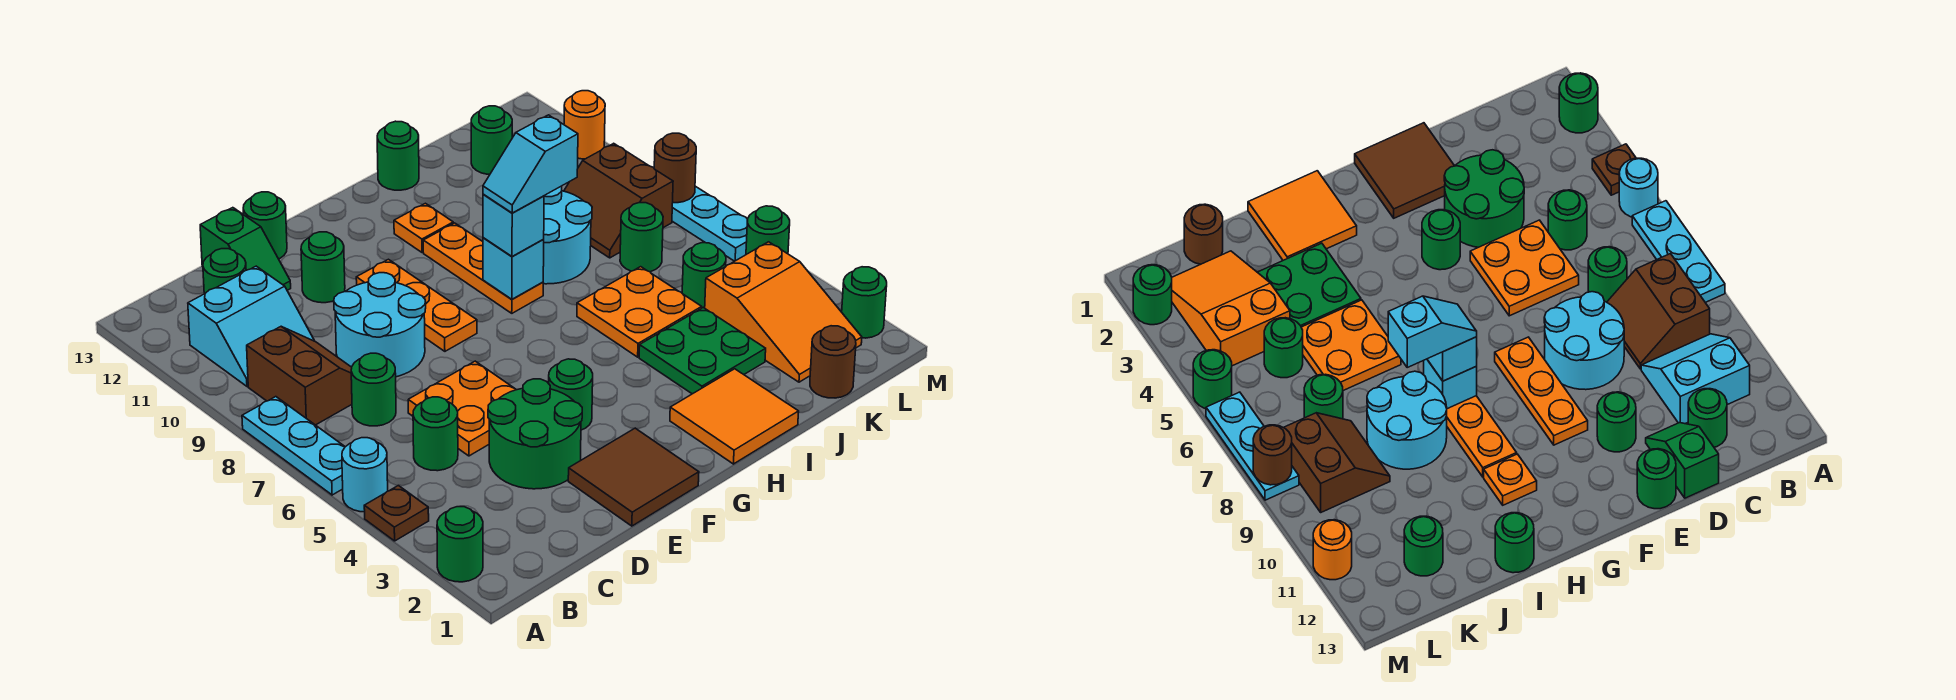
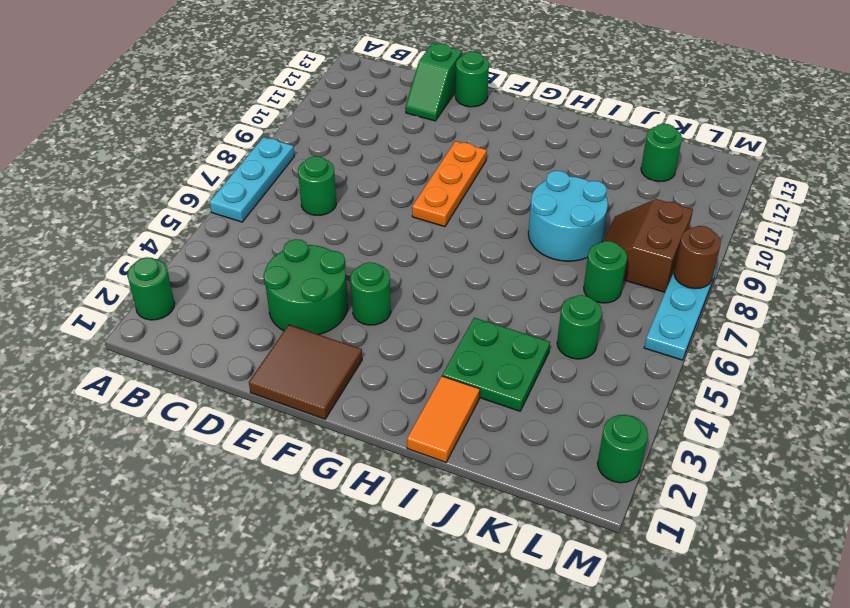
orange 1x2 tile [407,376,480,462] -> orange 2x2 tile [670,369,799,464]
none -> brown 1x1 plate [364,485,429,541]
none -> cyan 1x1 round brick [342,438,388,512]
none -> brown 2x2 slope [247,327,352,425]
none -> cyan 2x2 slope [188,266,314,386]

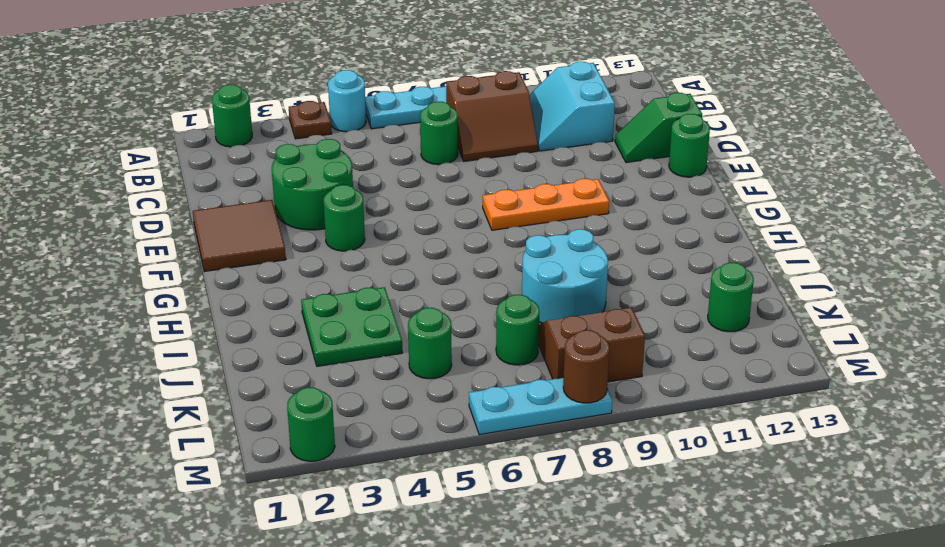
none -> green 1x1 round brick [413,397,458,471]
none -> green 1x1 round brick [203,249,246,294]
none -> orange 2x2 plate [408,361,516,456]
none -> cyan 2x2 round brick [334,273,426,377]

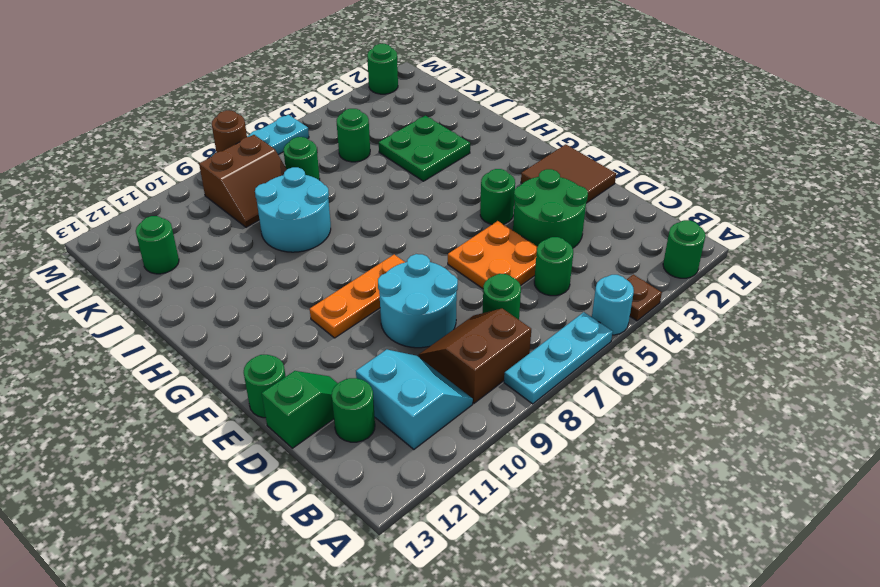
none -> green 1x1 round brick [301,232,345,303]
none -> orange 2x2 tile [670,369,799,464]
none -> orange 1x3 plate [423,223,543,313]
none -> orange 1x1 plate [394,203,453,253]

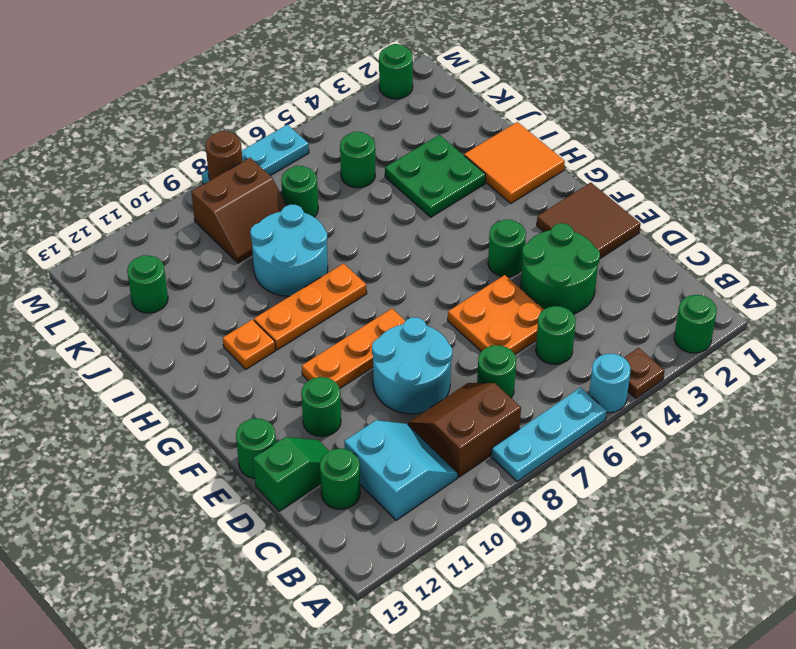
none -> orange 2x2 plate [577,267,702,357]
none -> green 1x1 round brick [377,121,419,190]
none -> brown 1x1 round brick [810,326,856,398]
none -> orange 2x3 slope [705,242,862,382]

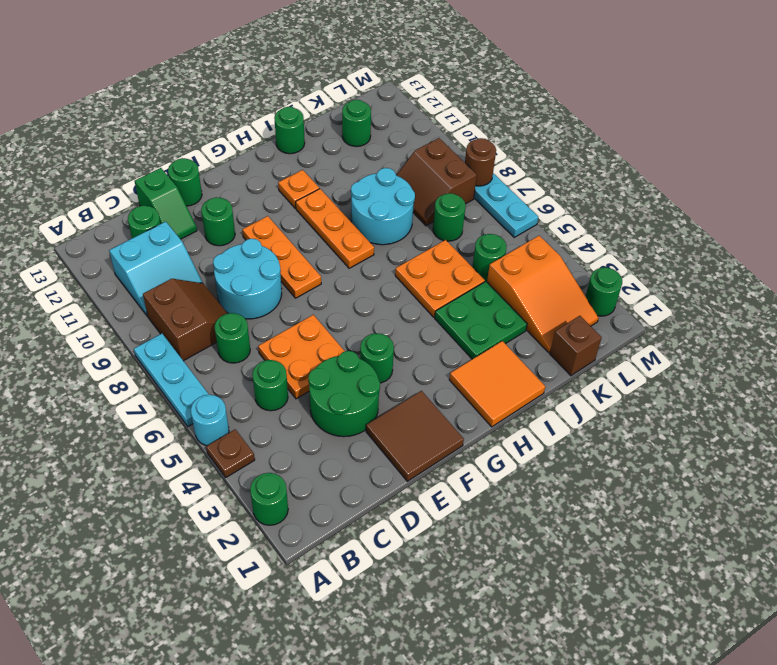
brown 1x1 brick [550,316,602,376] -> brown 1x1 round brick [810,326,856,398]
none -> green 1x1 round brick [746,206,790,254]
none -> orange 1x1 round brick [564,91,605,159]
none -> cyan 1x1 brick [483,238,544,299]
none -> cyan 1x1 brick [483,194,544,256]

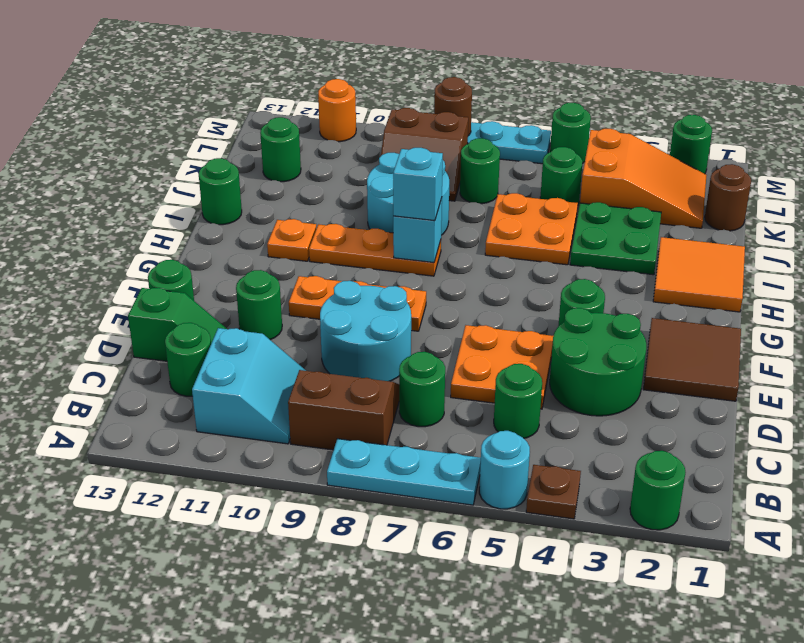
none -> cyan 1x2 slope [483,115,578,213]

